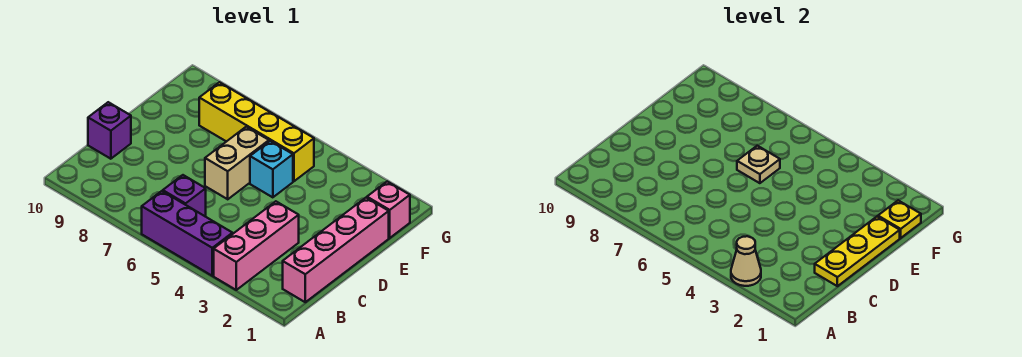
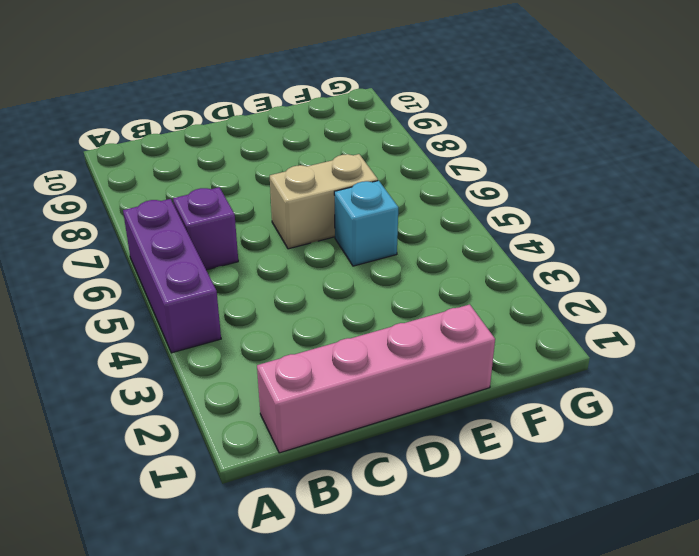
none -> pink 1x3 brick [214,201,299,290]
none -> purple 1x1 brick [88,102,131,159]
none -> pink 1x1 brick [367,182,410,238]

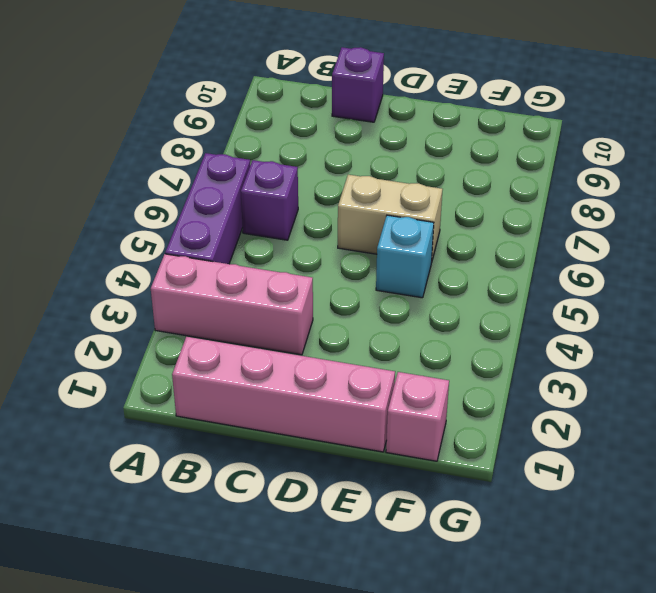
none -> yellow 1x4 brick [199,82,314,181]
none -> tan 1x1 cone [731,236,761,286]
none -> yellow 1x3 plate [815,217,900,286]

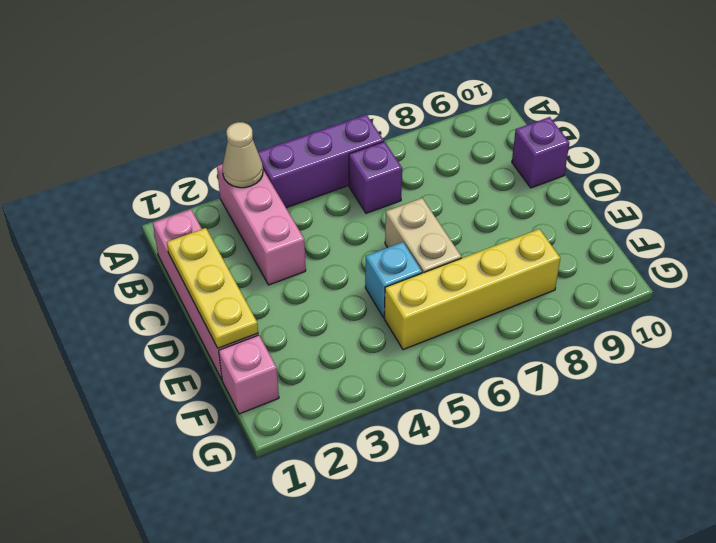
none -> tan 1x1 plate [737,146,780,183]
none -> yellow 1x1 plate [878,200,921,238]

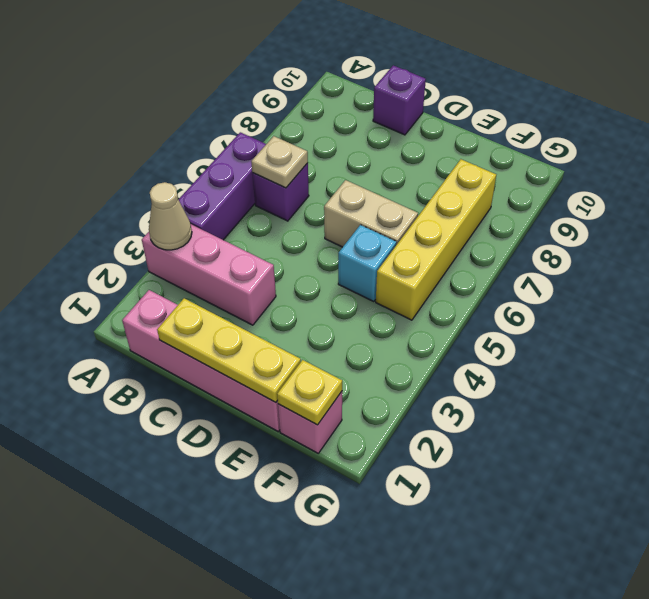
tan 1x1 plate [251,136,308,188] -> tan 1x1 plate moved to [737,146,780,183]

